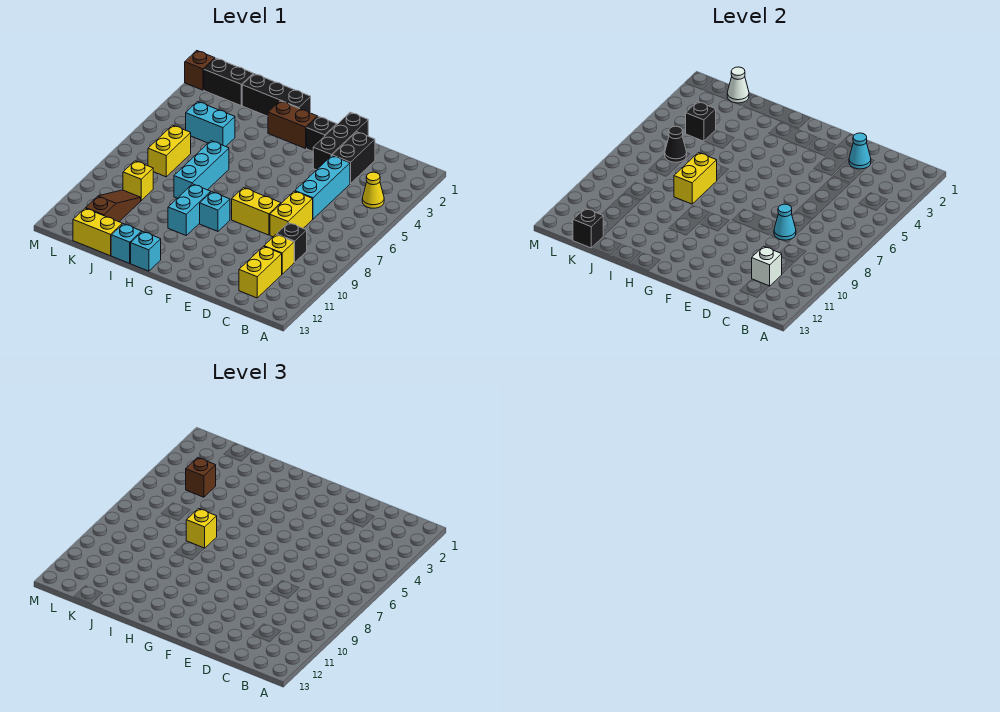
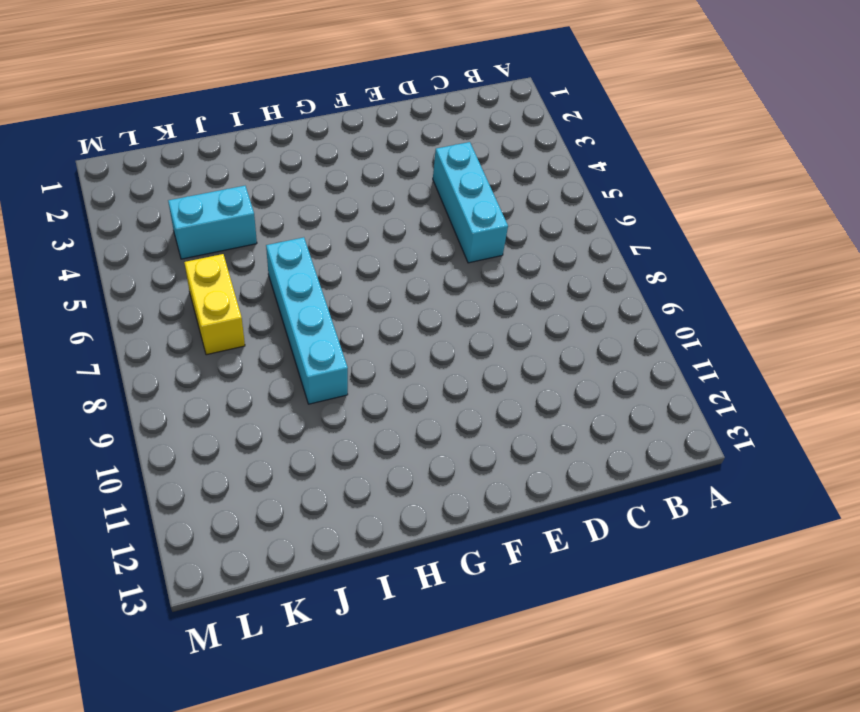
cyan 1x4 brick [266,237,348,404] -> cyan 1x3 brick [174,141,229,198]
none -> yellow 1x1 cone [362,172,384,208]
none -> black 1x1 brick [277,223,307,262]
none -> yellow 1x1 brick [264,235,294,274]
none -> yellow 1x2 brick [239,246,282,298]

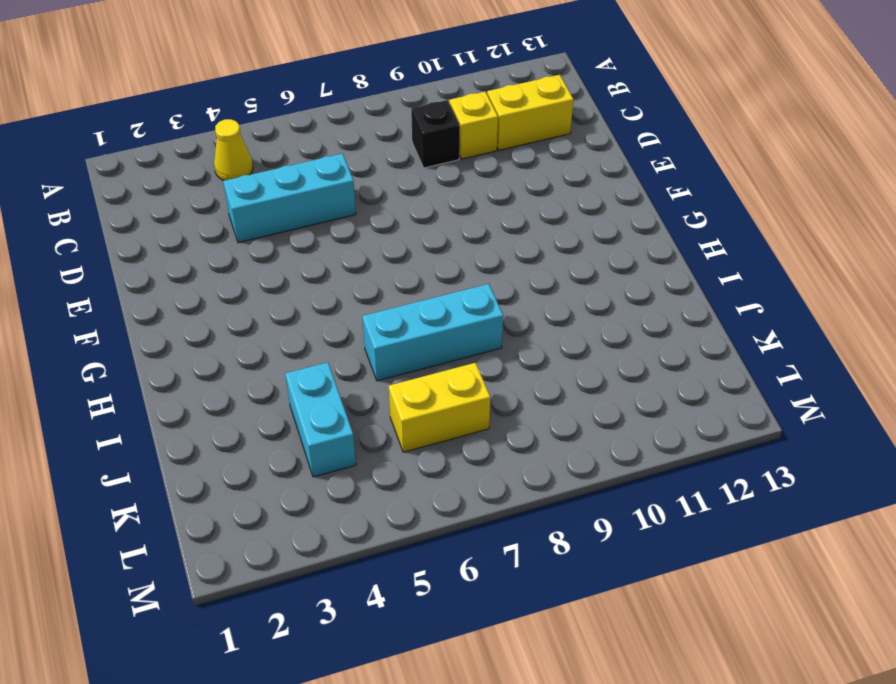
none -> black 1x2 brick [332,132,375,183]
none -> yellow 1x2 brick [270,191,313,237]
none -> black 1x3 brick [313,112,368,170]
none -> yellow 1x2 brick [232,188,281,235]

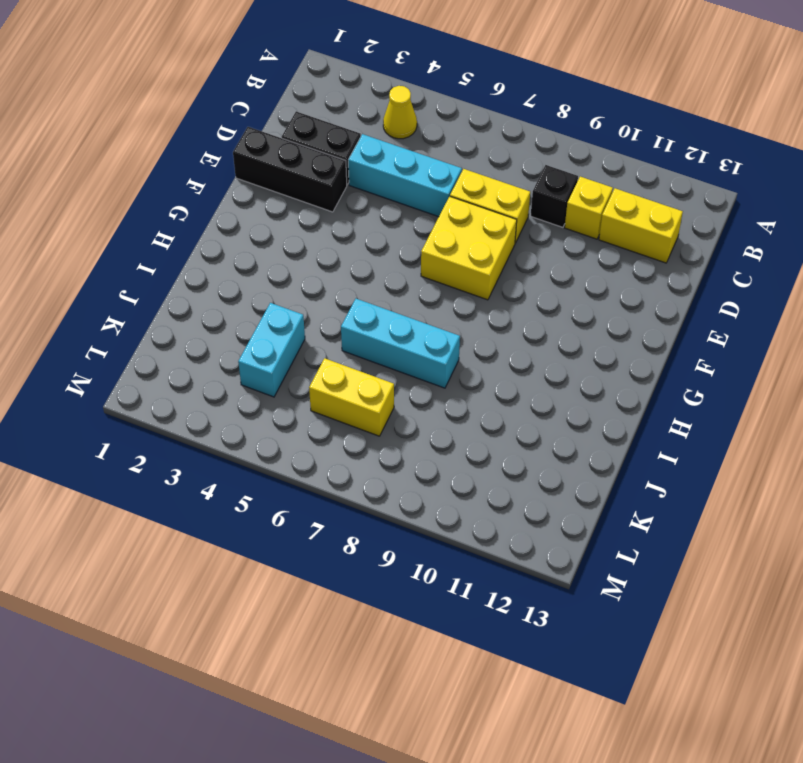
yellow 2x2 brick [421,196,517,300] -> yellow 1x2 brick [232,188,281,235]
none -> black 1x1 brick [307,116,337,152]
none -> brown 1x2 brick [268,101,318,148]
none -> cyan 1x1 brick [200,192,230,231]
none -> black 1x3 brick [242,74,311,116]

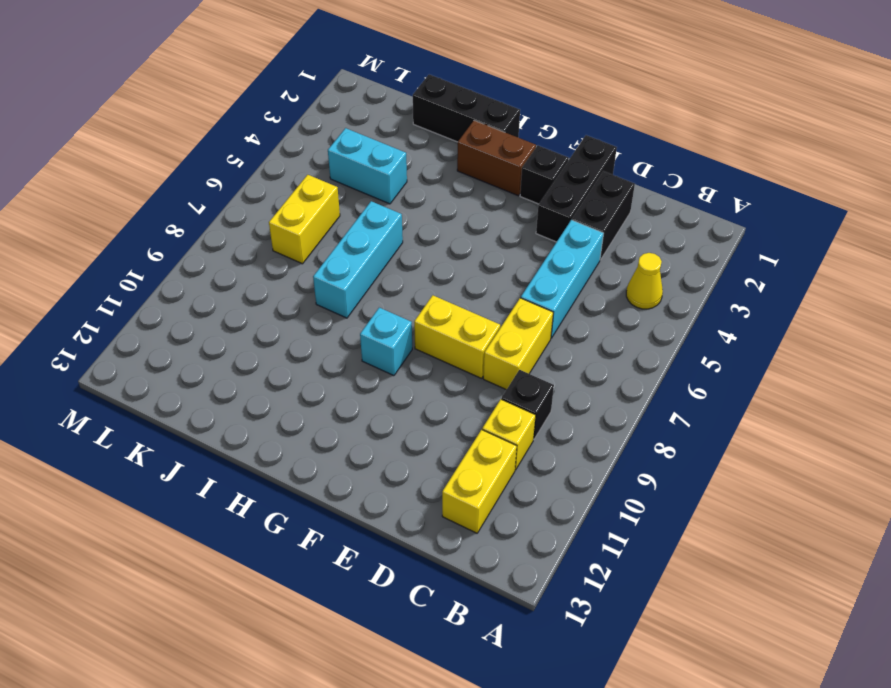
none -> cyan 1x2 brick [168,184,211,235]
none -> cyan 1x1 brick [131,231,161,271]
none -> cyan 1x1 brick [111,224,142,264]
none -> yellow 1x2 brick [73,208,122,256]

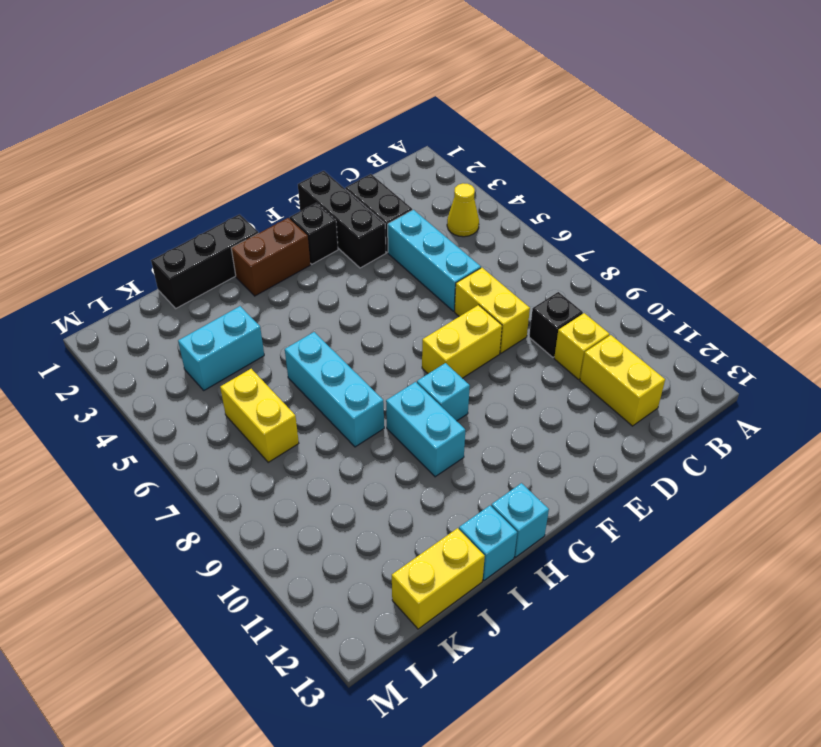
none -> black 1x2 brick [204,58,253,105]
none -> yellow 1x1 brick [123,161,153,200]
none -> brown 1x3 slope [86,190,141,222]
none -> brown 1x1 brick [185,51,215,90]

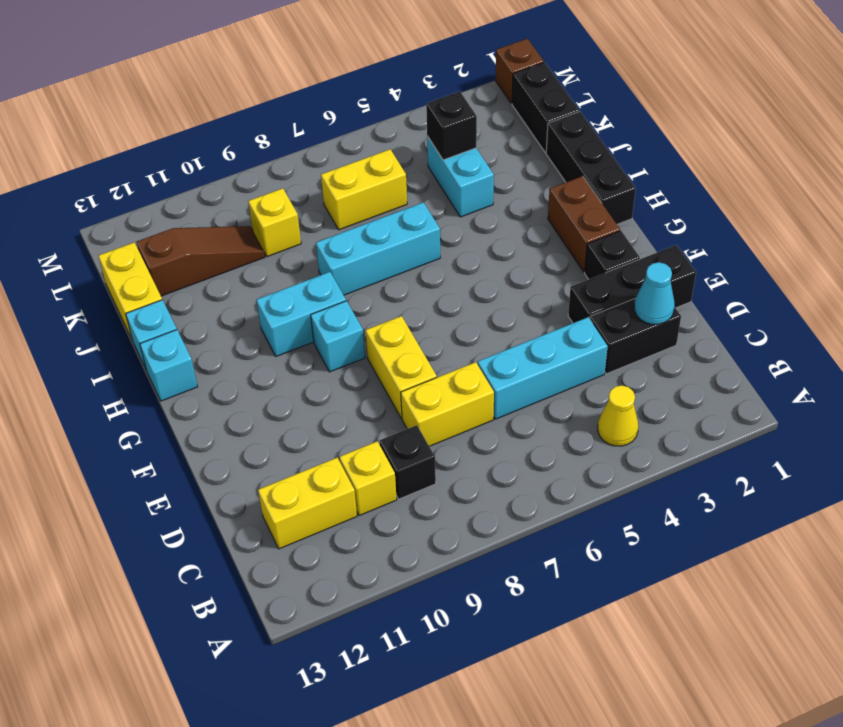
none -> white 1x1 brick [752,246,782,286]
none -> cyan 1x1 cone [774,204,796,240]
none -> yellow 1x2 brick [674,153,717,204]
none -> white 1x1 cone [727,67,749,103]

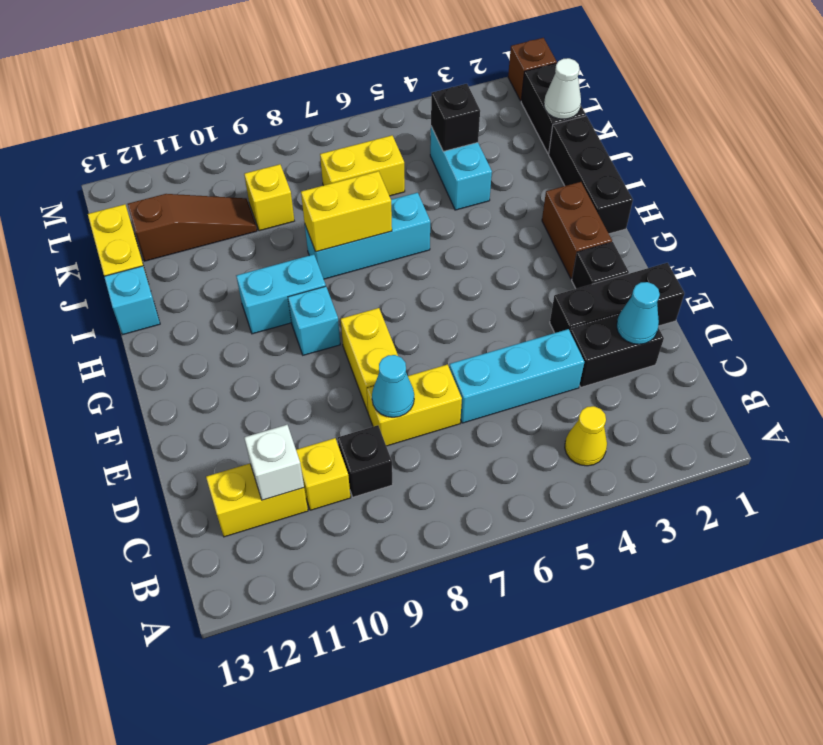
none -> cyan 1x1 brick [131,231,161,271]
none -> black 1x1 cone [665,126,687,162]
none -> black 1x1 brick [573,208,603,248]
none -> yellow 1x1 brick [186,509,217,548]

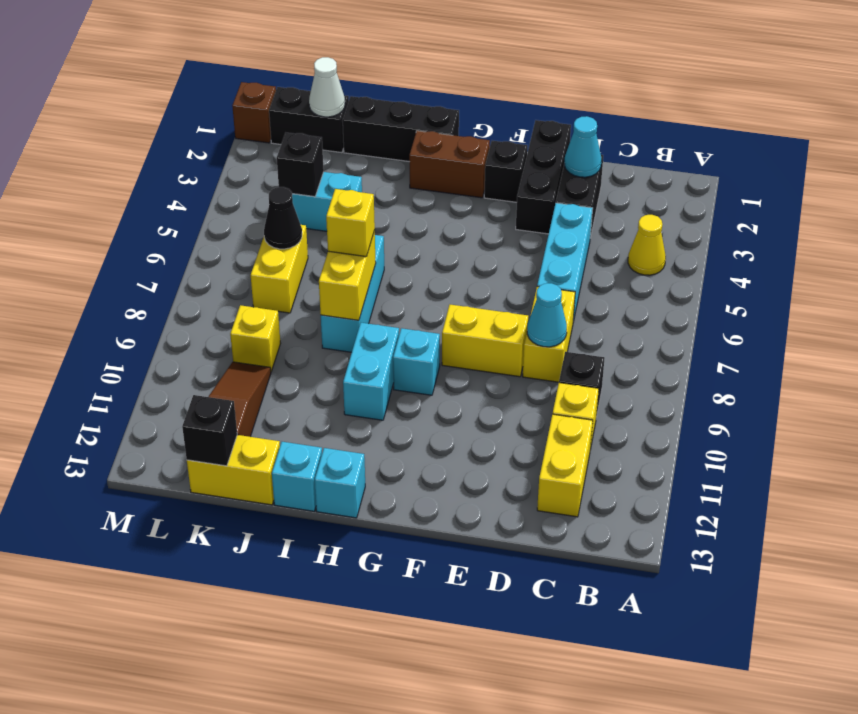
none -> white 1x1 brick [752,246,782,286]
none -> brown 1x1 brick [186,458,216,497]

